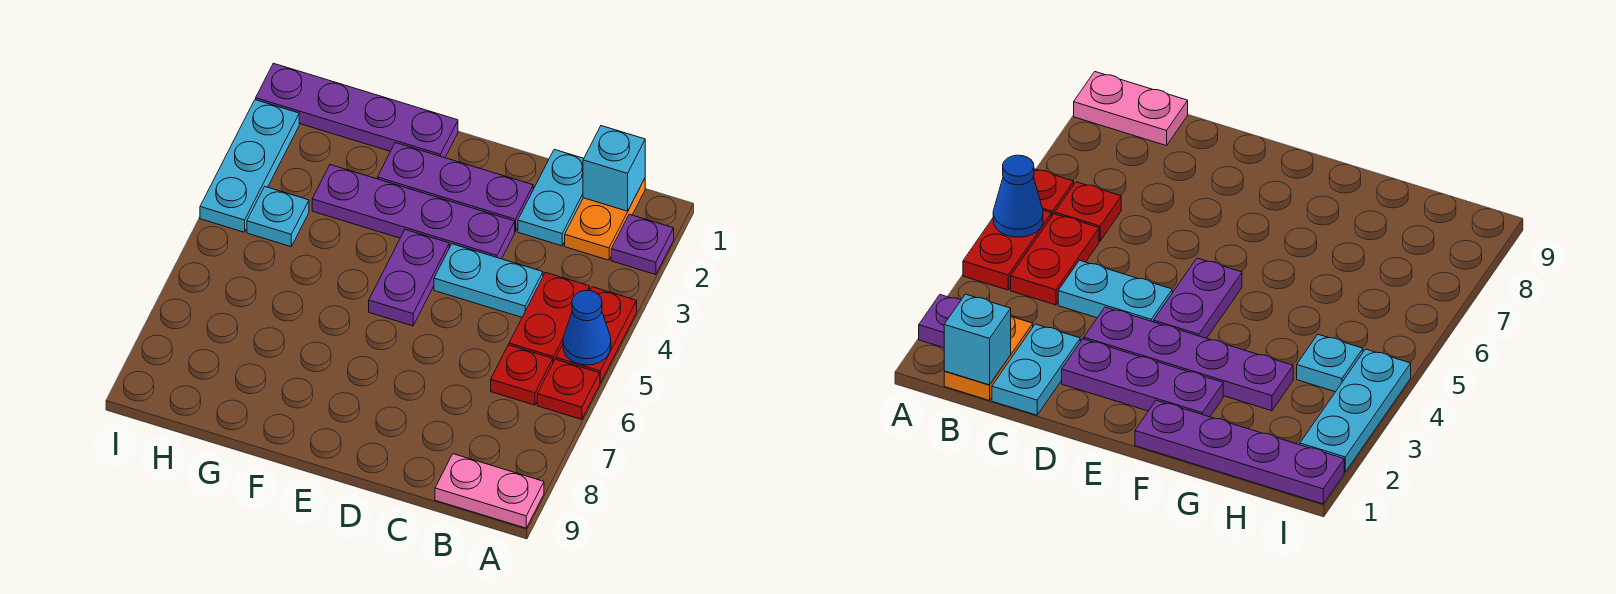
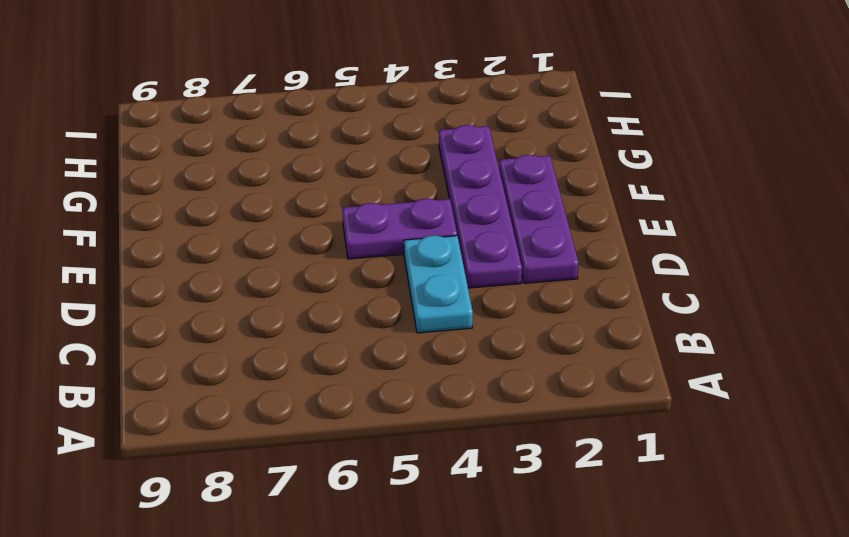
none -> purple 1x1 plate [611,214,674,275]
none -> red 1x2 plate [556,287,637,383]
none -> red 1x1 plate [537,359,600,420]

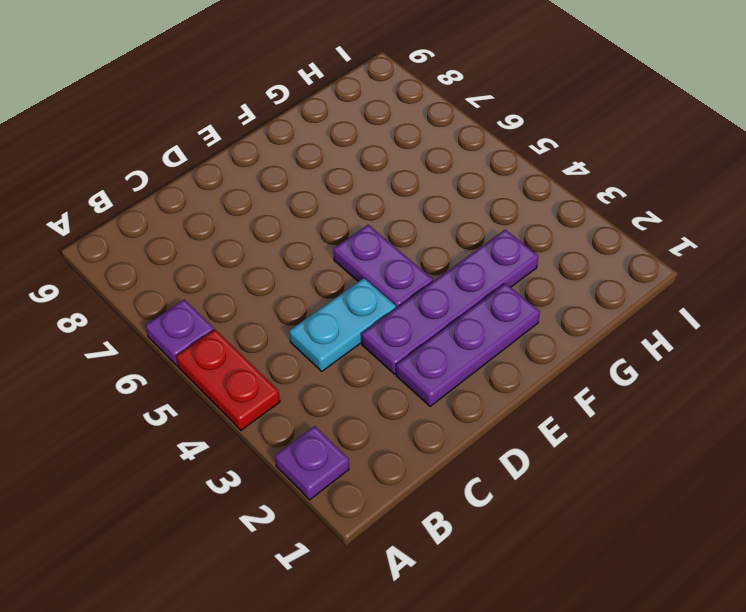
purple 1x1 plate [145,300,214,366] -> red 1x1 plate [537,359,600,420]
none -> pink 1x2 plate [435,454,544,528]
none -> orange 1x2 plate [565,179,645,260]
none -> red 1x2 plate [509,272,590,362]

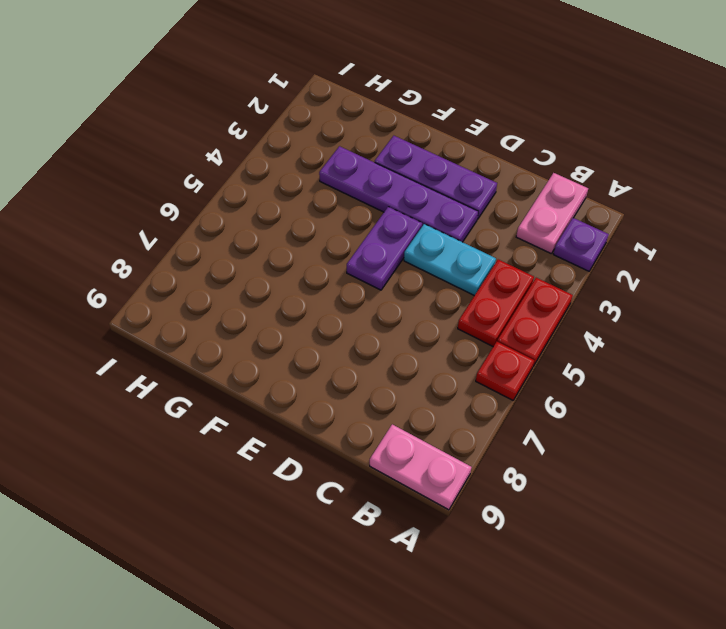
pink 1x2 plate [516,173,588,254] -> orange 1x2 plate [565,179,645,260]
none -> red 1x1 plate [491,345,553,405]
none -> cyan 1x2 plate [518,149,584,246]
none -> purple 1x4 plate [256,63,458,158]

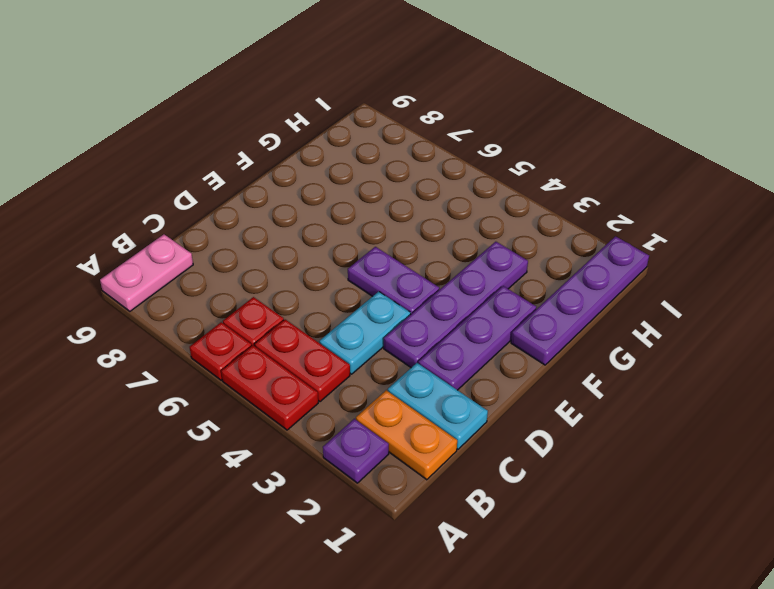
none -> cyan 1x1 plate [247,187,309,247]
none -> cyan 1x3 plate [200,100,299,232]
none -> blue 1x1 cone [563,291,611,365]

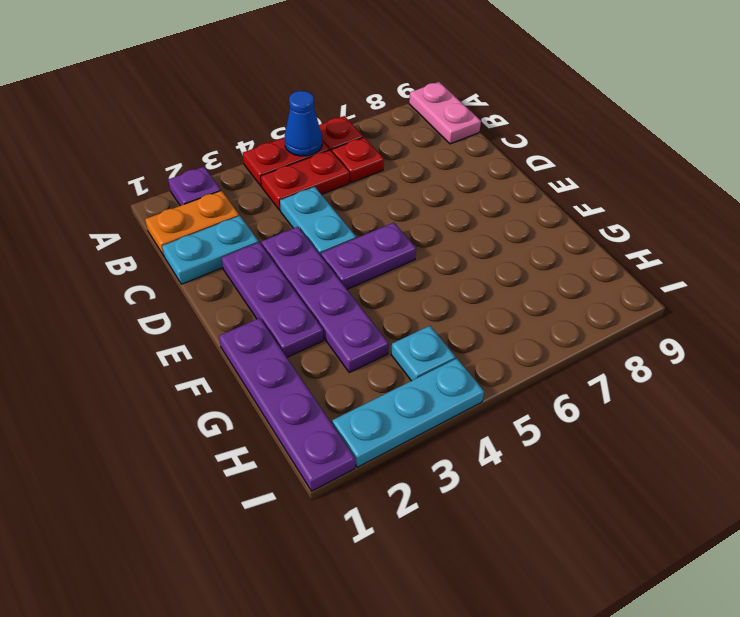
none -> cyan 1x1 brick [583,126,645,211]

